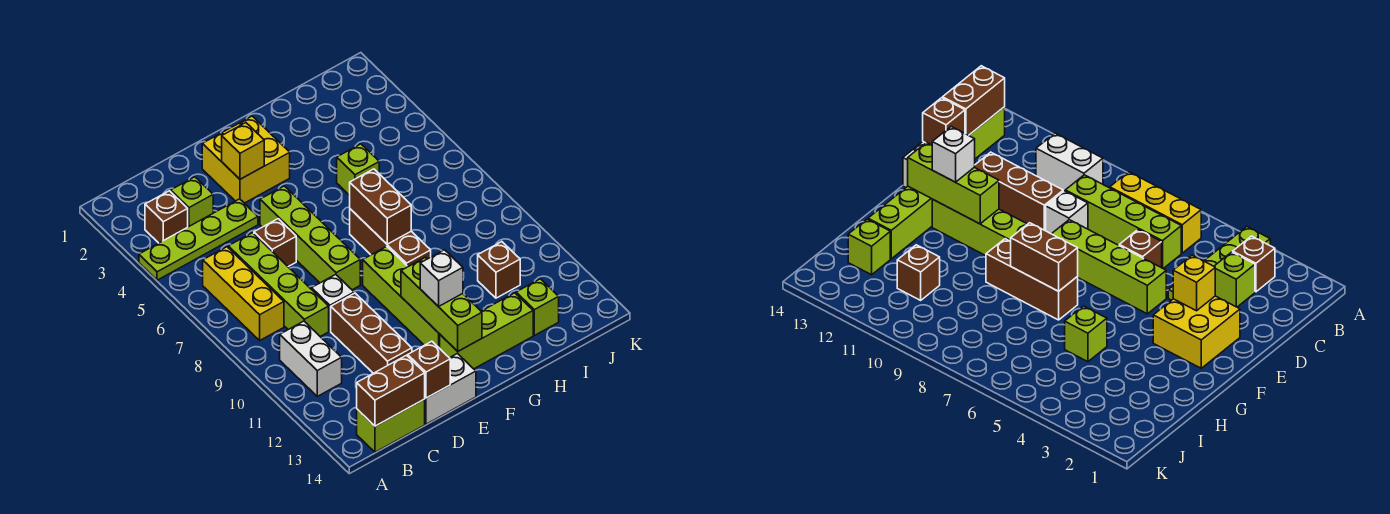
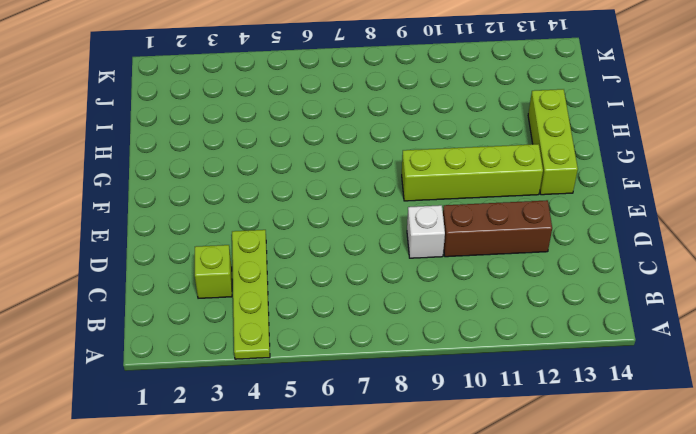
none -> brown 1x1 brick [145,191,188,243]
none -> yellow 1x3 brick [203,247,284,340]
none -> white 1x2 brick [280,321,342,396]

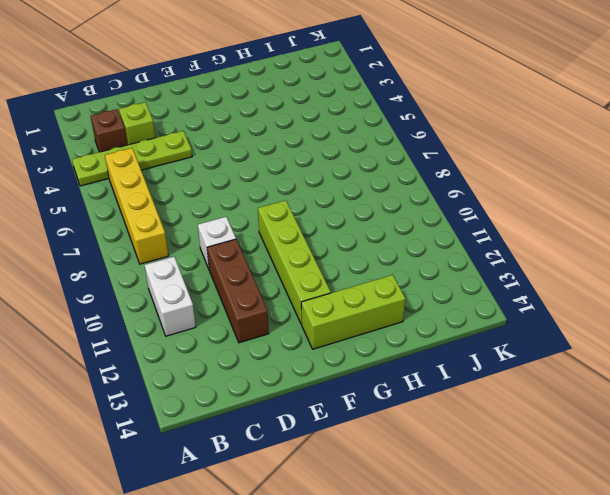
yellow 1x4 brick [105,148,168,264] -> yellow 1x3 brick [203,247,284,340]
none -> lime 1x2 brick [357,399,425,452]
none -> lime 1x4 brick [228,233,329,337]
none -> brown 1x1 brick [254,219,296,267]

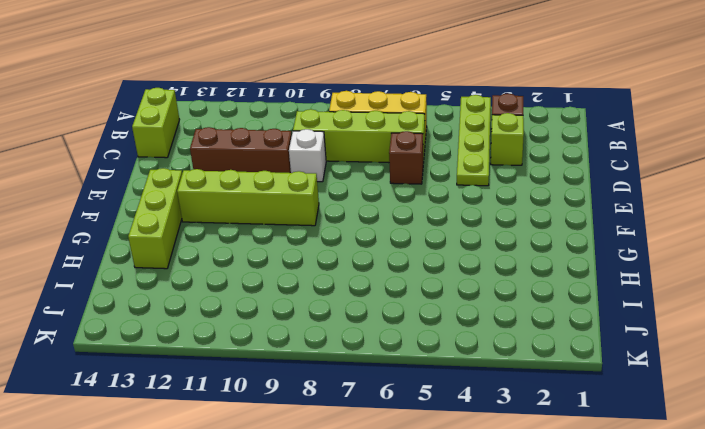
none -> white 1x2 brick [280,321,342,396]
none -> white 1x2 brick [425,353,476,424]
none -> yellow 2x2 brick [202,116,290,203]

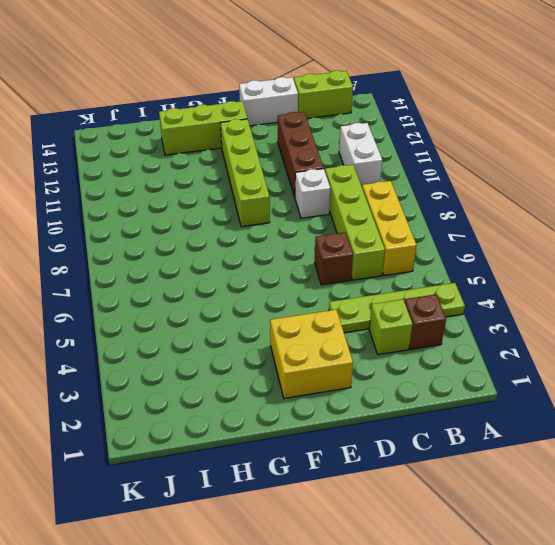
none -> lime 1x4 brick [260,186,360,290]
none -> brown 1x3 brick [350,209,431,267]
none -> lime 1x1 brick [337,144,379,195]

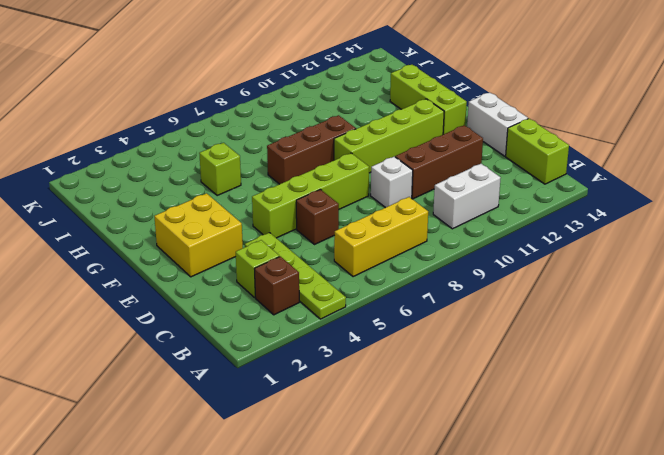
none -> lime 1x4 brick [228,233,329,337]
none -> brown 1x1 brick [478,242,520,298]
none -> lime 1x1 brick [516,279,559,335]

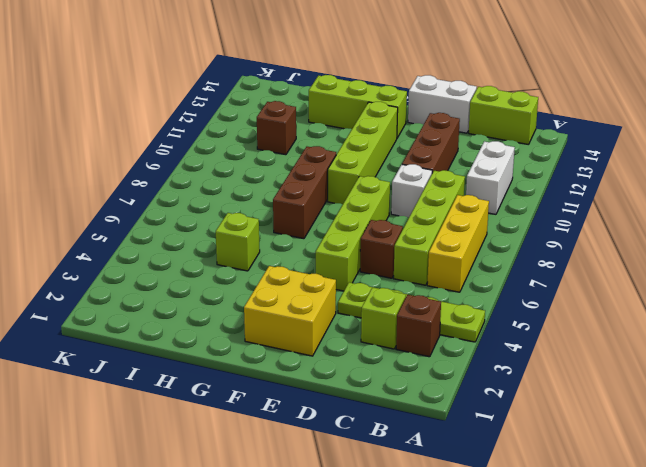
none -> lime 1x1 brick [516,279,559,335]
none -> brown 1x2 brick [357,355,425,426]
none -> brown 1x1 brick [408,341,450,398]

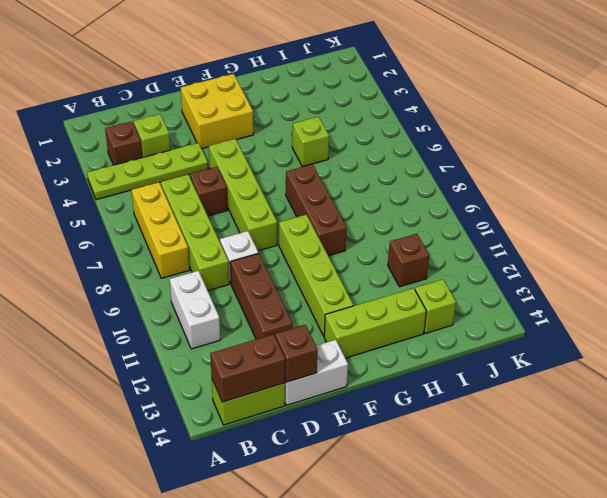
none -> yellow 1x1 brick [222,123,264,179]
none -> lime 1x3 brick [401,257,482,351]
none -> brown 1x2 brick [350,169,411,244]

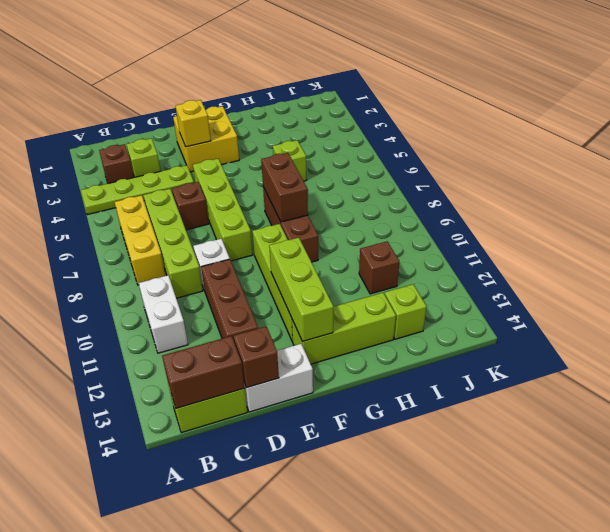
none -> white 1x1 brick [420,250,463,307]

